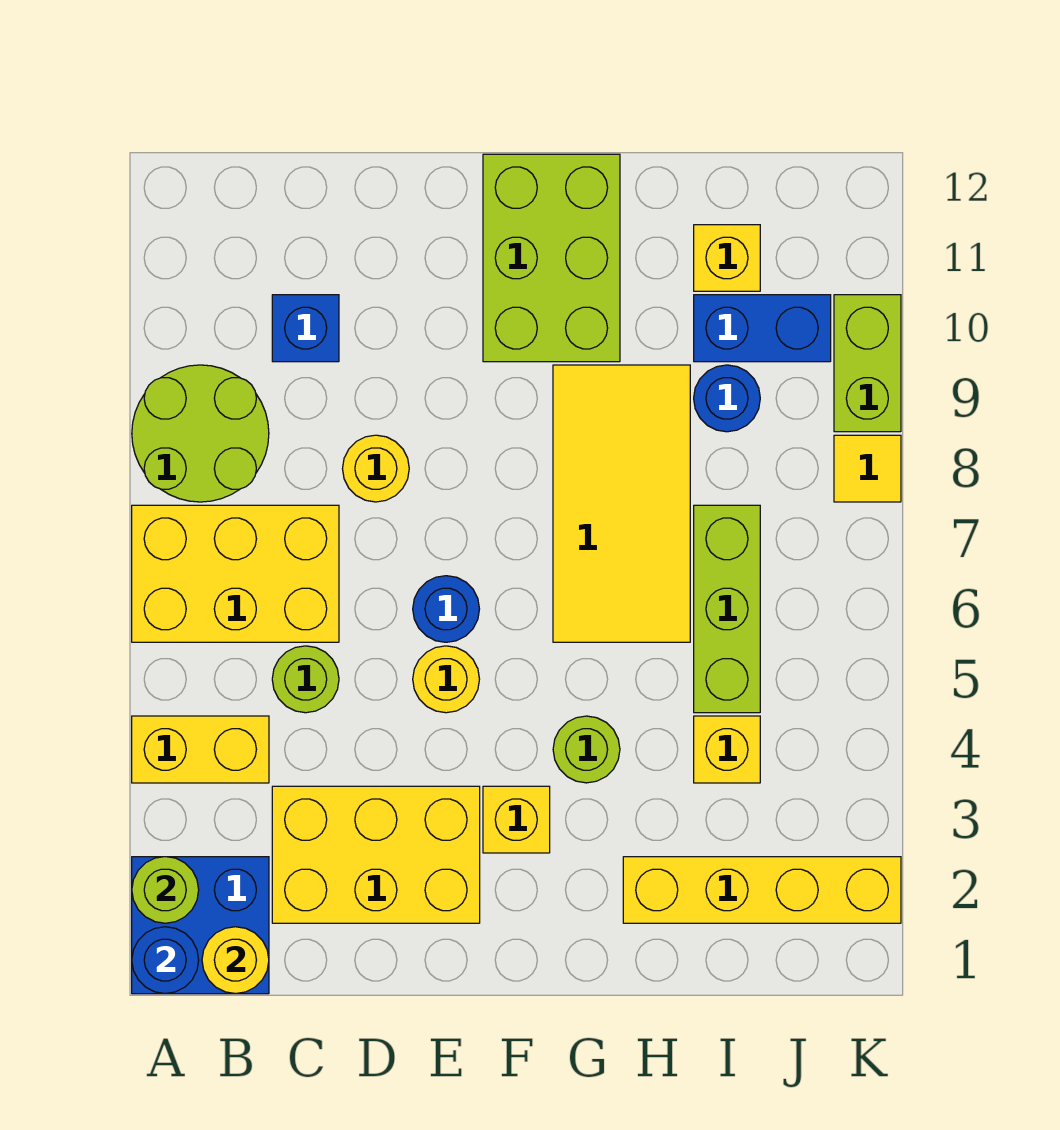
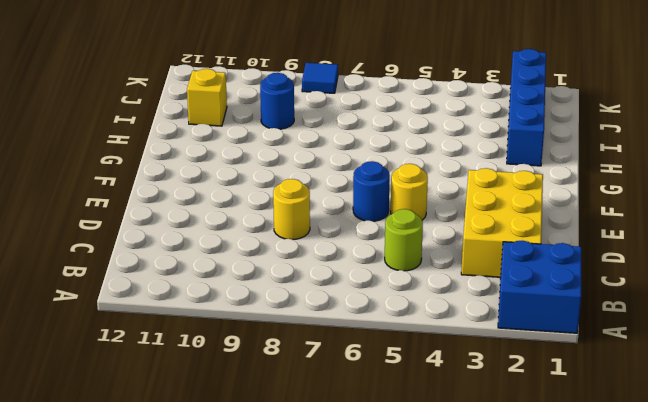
blue 1x4 brick [507,49,546,166] -> yellow 1x4 brick [623,857,901,923]
blue 1x1 tile [302,63,338,93] -> yellow 1x1 tile [834,435,901,502]
none -> yellow 1x2 brick [132,716,269,783]
none -> yellow 2x3 brick [132,505,339,642]
none -> lime 2x2 round brick [132,365,269,502]

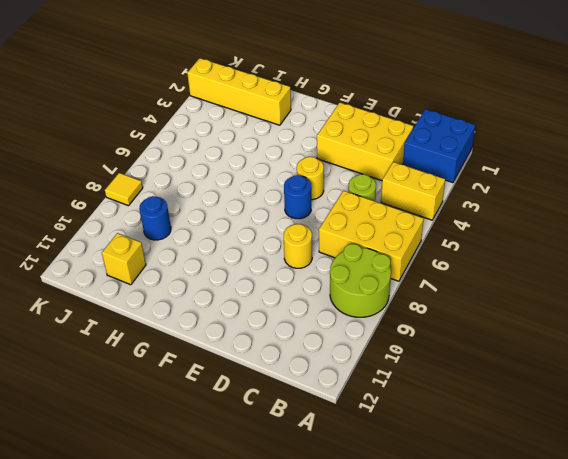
none -> blue 1x1 brick [272,295,339,362]
none -> yellow 1x1 brick [483,786,550,853]
none -> lime 2x3 brick [483,154,620,362]

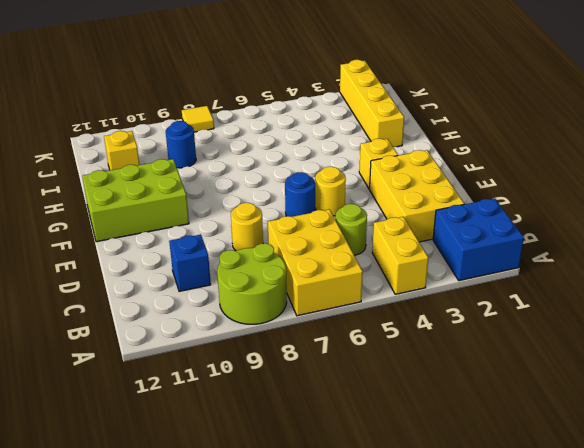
none -> lime 1x1 round brick [553,716,620,783]
none -> yellow 2x4 tile [553,365,690,642]
none -> yellow 1x1 brick [694,716,760,783]

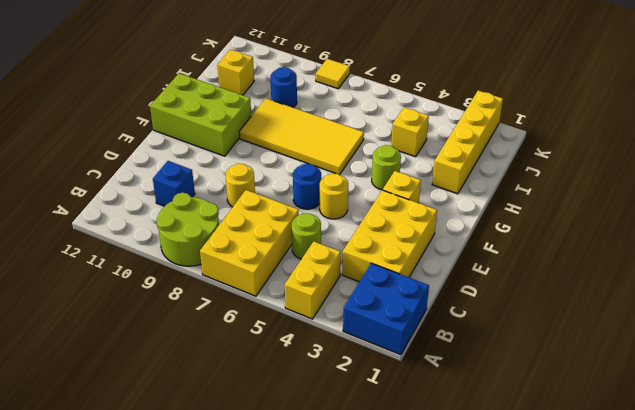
none -> lime 1x3 brick [694,505,760,713]
none -> blue 1x2 brick [694,295,831,362]
none -> lime 1x2 brick [834,295,901,432]

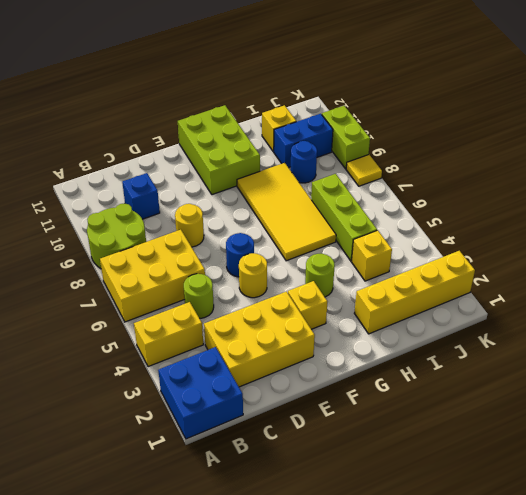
none -> blue 1x1 round brick [132,927,199,994]
none -> lime 1x1 round brick [132,857,199,923]
none -> yellow 1x1 round brick [202,927,269,994]

